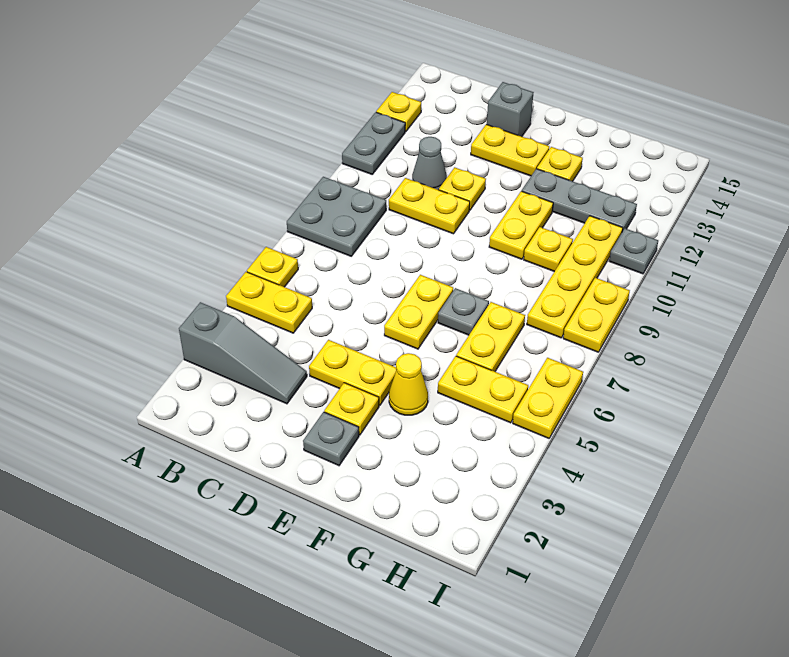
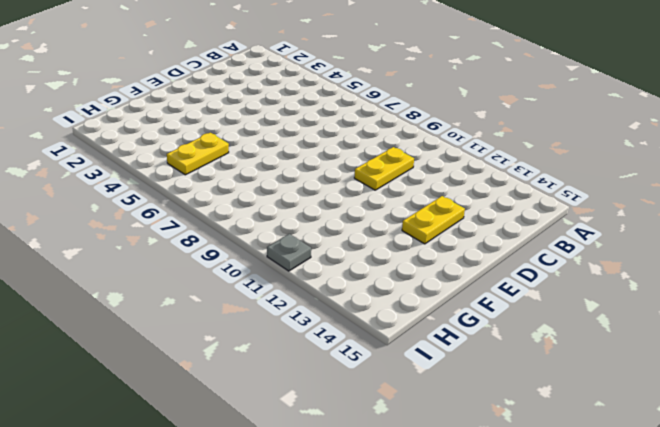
none -> grey 1x3 slope [179,302,307,404]
none -> yellow 1x2 plate [226,272,312,333]
none -> yellow 1x1 plate [247,247,298,287]

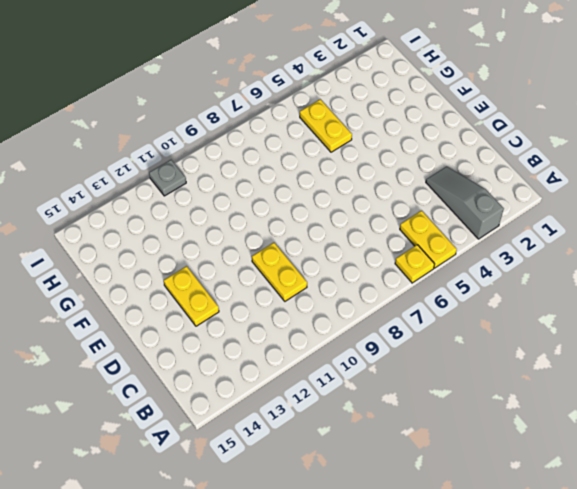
none -> grey 2x2 plate [287,177,386,256]
none -> grey 1x2 plate [342,112,405,174]
none -> yellow 1x1 plate [376,92,421,132]

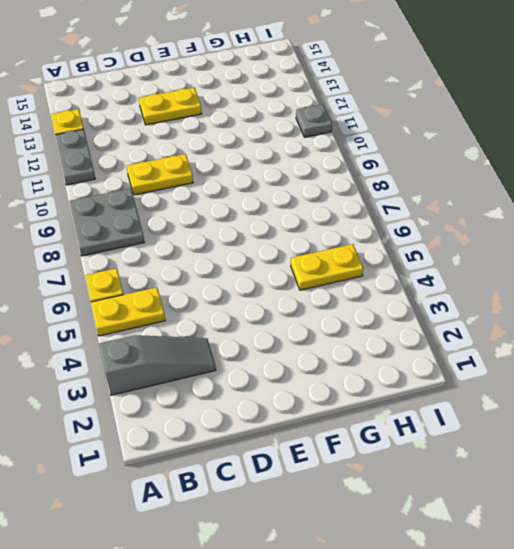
none -> grey 1x1 cone [412,137,447,190]
none -> yellow 1x2 plate [309,340,396,405]
none -> yellow 1x1 plate [439,167,486,210]

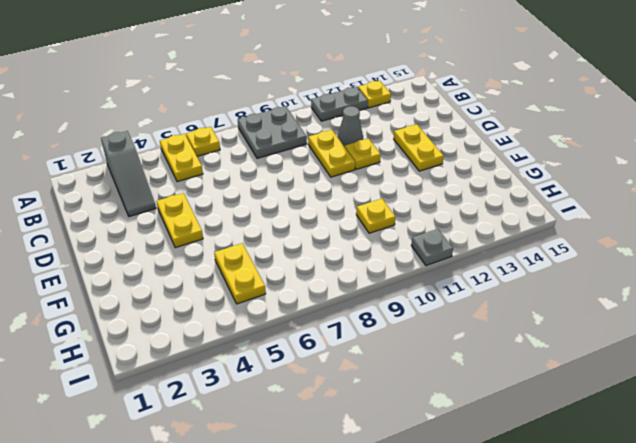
none -> grey 1x1 brick [487,82,534,137]
none -> grey 1x1 plate [303,412,359,466]
none -> yellow 1x1 plate [324,383,379,435]

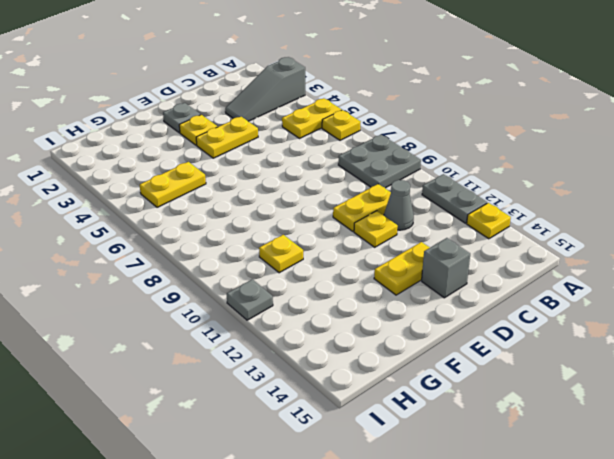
none -> yellow 1x2 plate [384,275,453,349]
none -> yellow 1x1 cone [389,353,428,415]
none -> grey 1x1 plate [438,288,489,335]

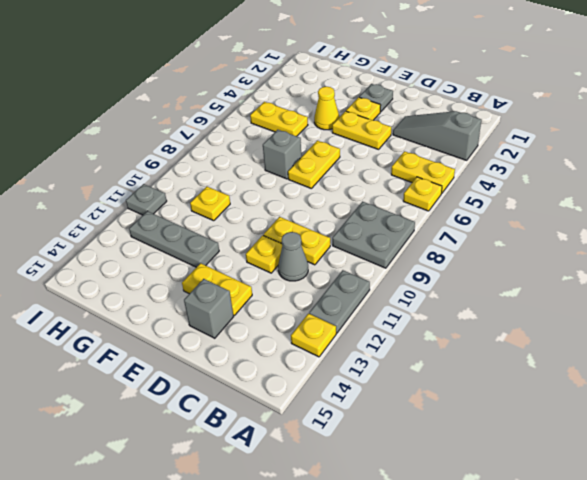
grey 1x1 brick [263,130,301,179] -> grey 1x1 plate [438,288,489,335]
none -> yellow 1x2 plate [489,191,553,259]
none -> yellow 1x1 plate [537,147,583,181]
none -> yellow 1x2 plate [456,302,525,371]

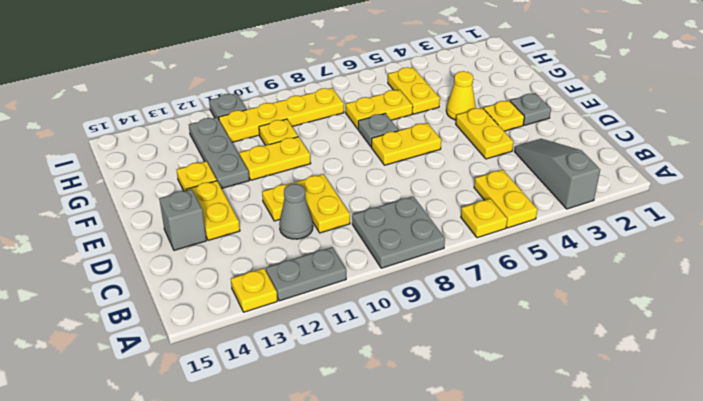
none -> yellow 1x2 plate [513,358,583,438]
none -> yellow 1x2 plate [563,278,630,352]

